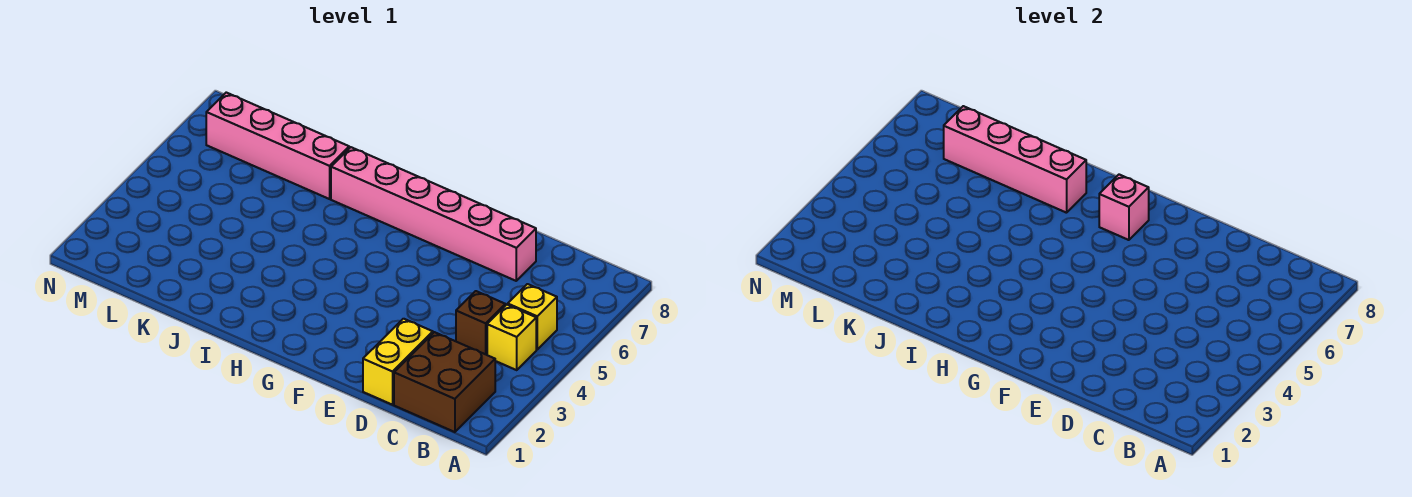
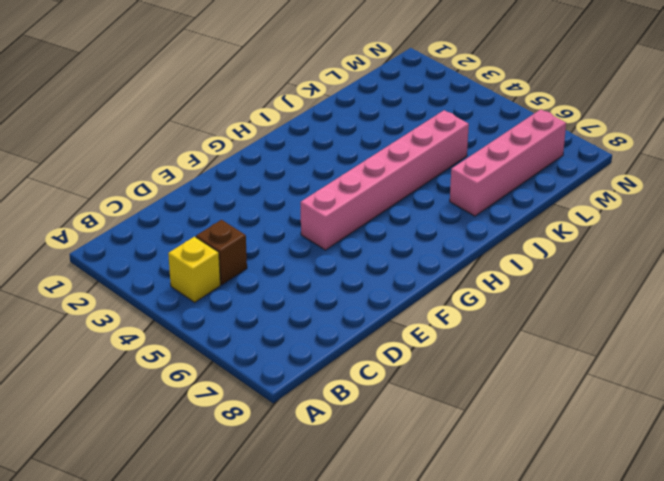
pink 1x6 brick [301,110,469,250] -> pink 1x6 brick moved to [331,147,536,281]
none -> brown 2x2 brick [394,332,495,432]
none -> yellow 1x1 brick [508,284,557,349]

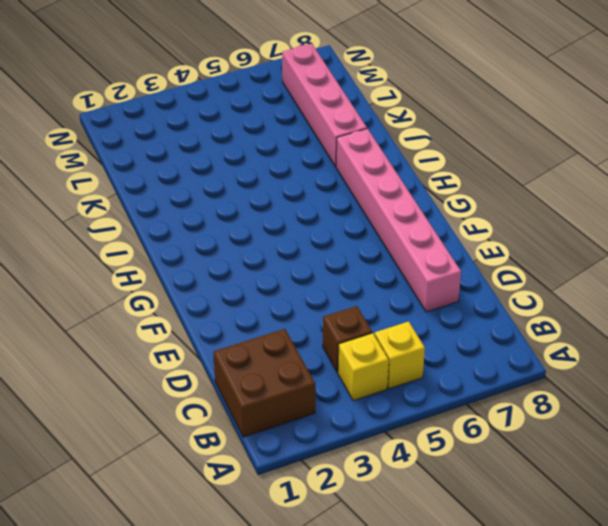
none -> yellow 1x2 brick [363,319,433,405]
none -> pink 1x1 brick [1099,175,1149,240]

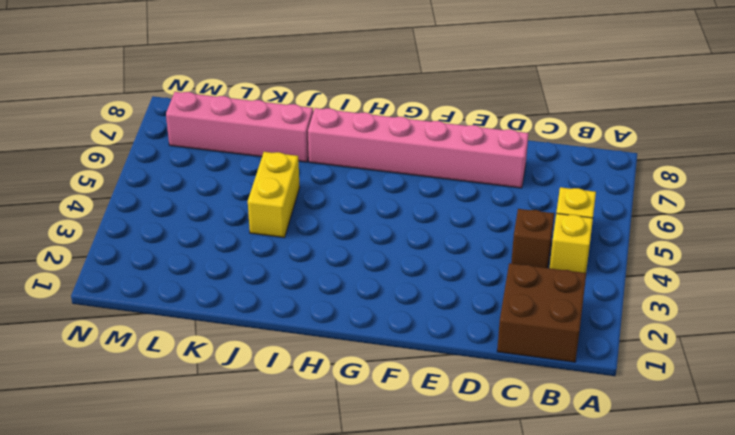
yellow 1x2 brick [248,152,300,238] -> yellow 1x2 brick moved to [363,319,433,405]
none -> pink 1x1 brick [1099,175,1149,240]
none -> pink 1x4 brick [944,106,1086,213]

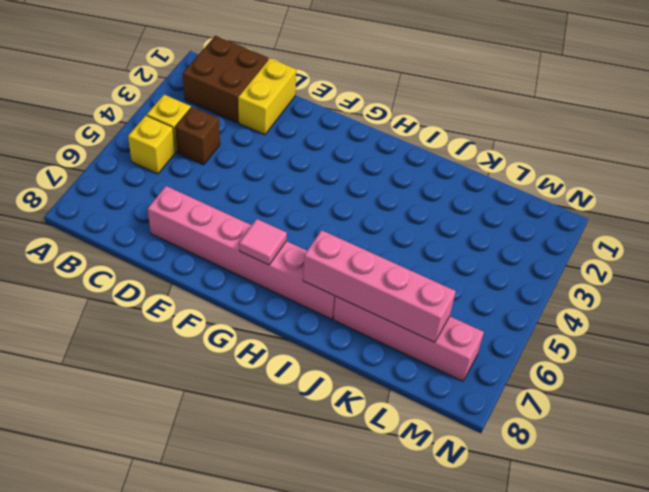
pink 1x1 tile [239,219,287,265] -> pink 1x1 brick [1099,175,1149,240]

